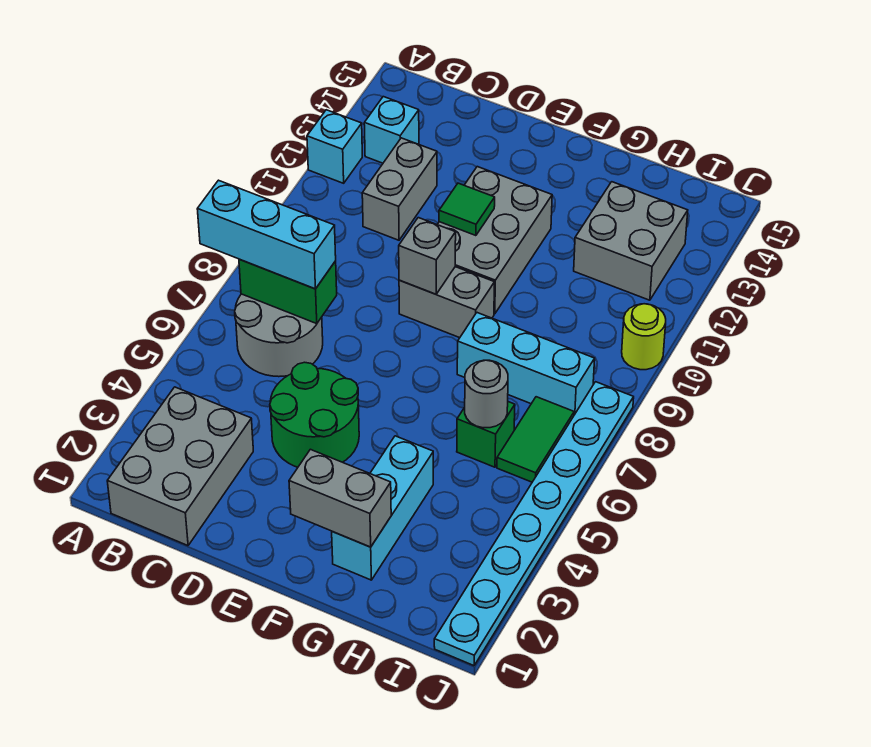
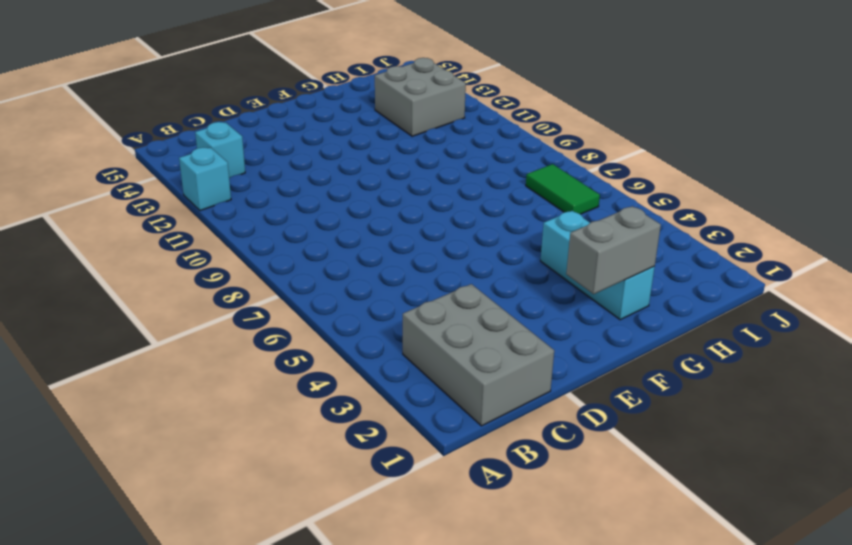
none -> grey 2x2 round brick [235,294,323,377]
none -> grey 1x2 brick [362,138,437,240]
none -> green 2x2 round brick [270,362,359,467]

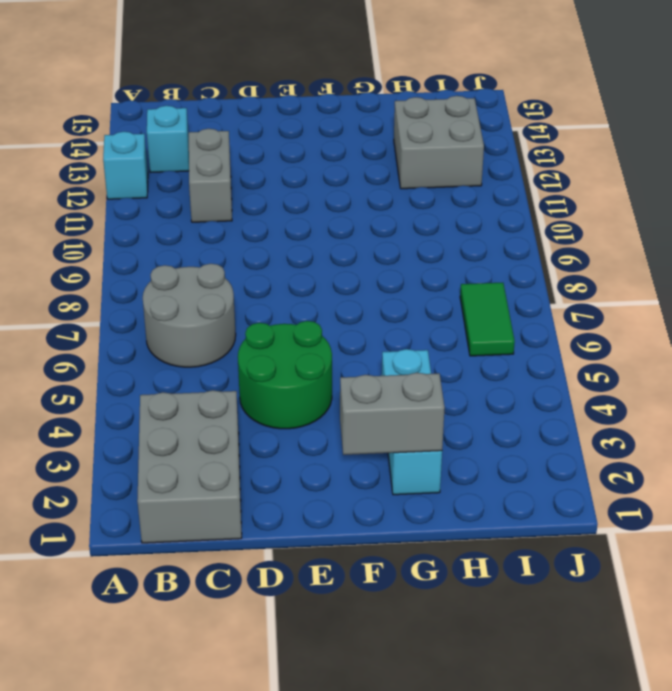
none -> grey 1x2 brick [399,267,495,338]
none -> grey 2x3 brick [437,167,552,314]
none -> cyan 1x3 brick [457,313,595,415]

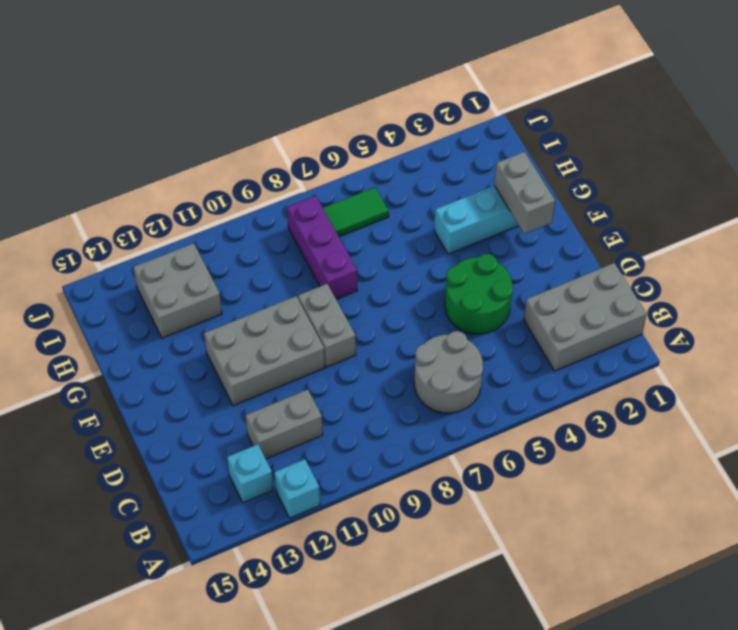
purple 1x3 brick [287,196,357,300] -> cyan 1x3 brick [457,313,595,415]
none -> green 1x1 brick [457,402,515,467]
none -> cyan 1x8 plate [434,382,634,666]
none -> lime 1x1 round brick [622,304,666,370]

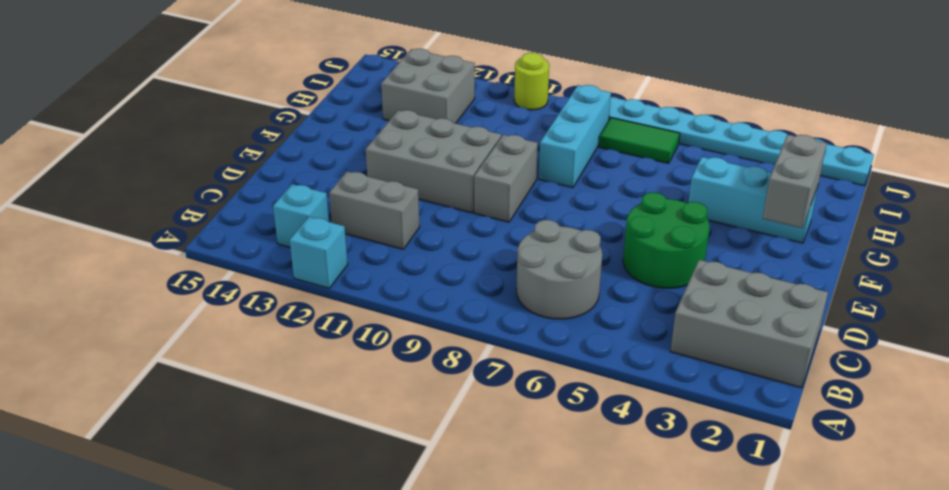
none -> green 1x1 brick [457,402,515,467]
none -> green 1x2 brick [239,259,337,324]
none -> grey 1x1 brick [399,218,456,294]

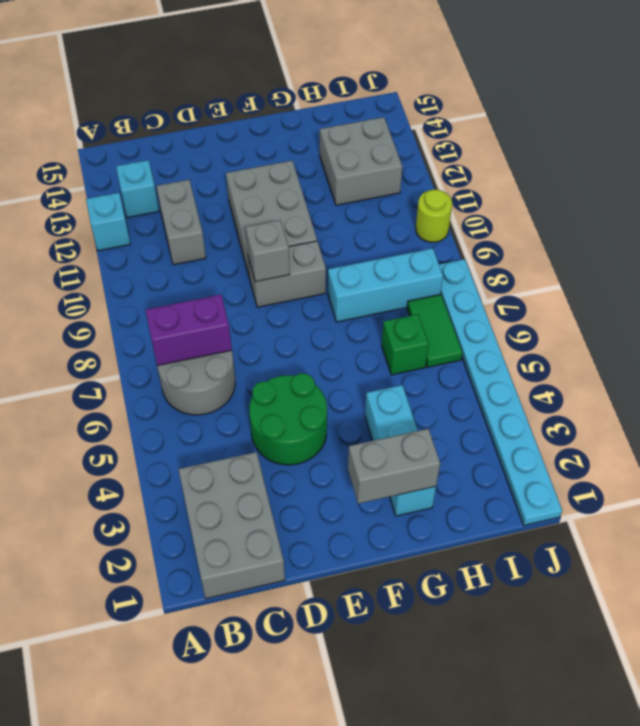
purple 1x2 brick [146,295,232,366] -> green 1x2 brick [239,259,337,324]
none -> green 1x1 tile [439,183,495,236]
none -> grey 1x1 round brick [465,360,508,428]
none -> cyan 1x3 brick [197,180,336,289]

